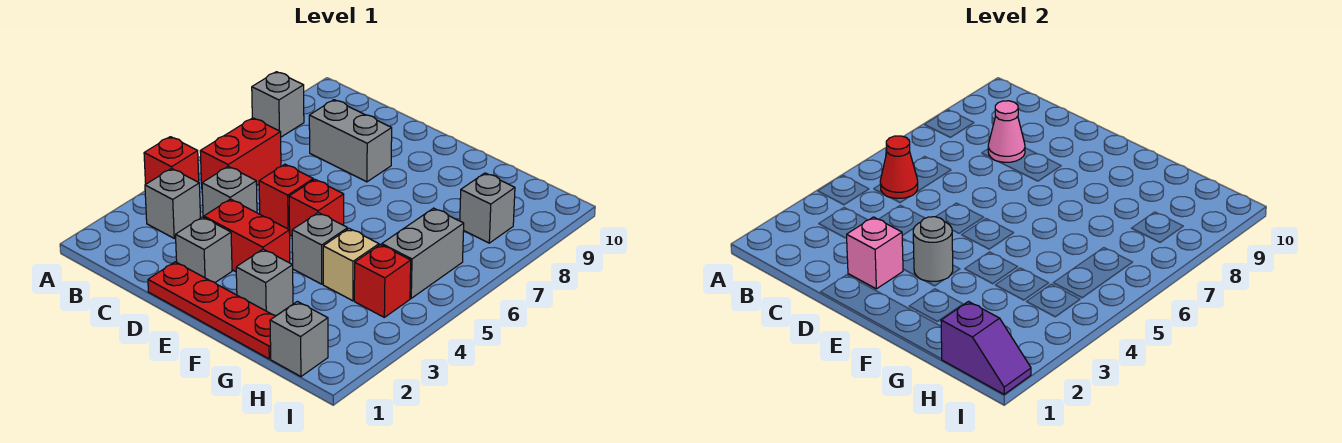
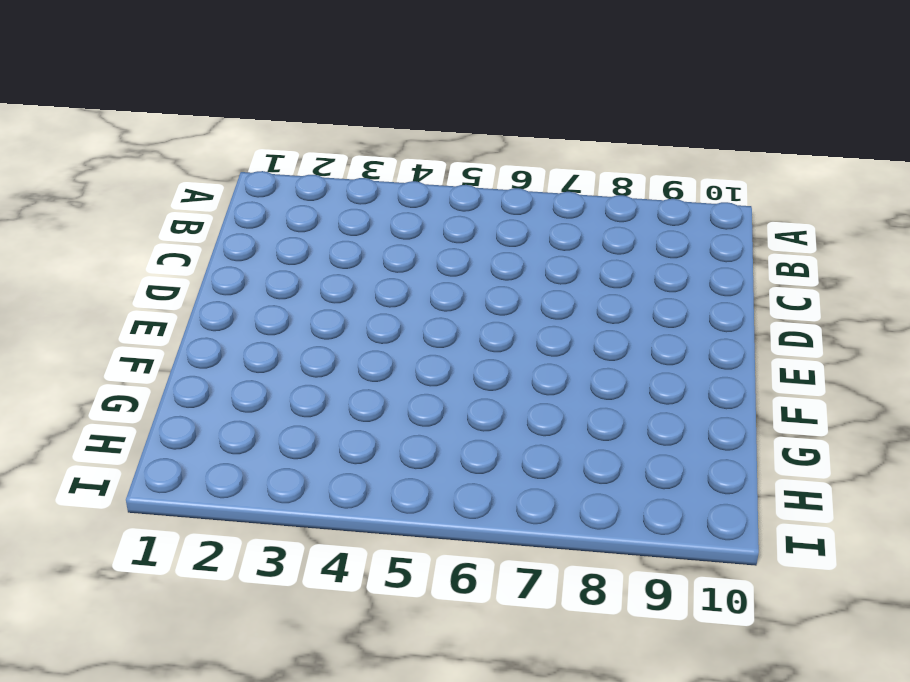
none -> red 1x1 brick [144,137,199,184]
none -> grey 1x1 brick [252,72,304,137]
none -> grey 1x1 brick [145,168,200,238]

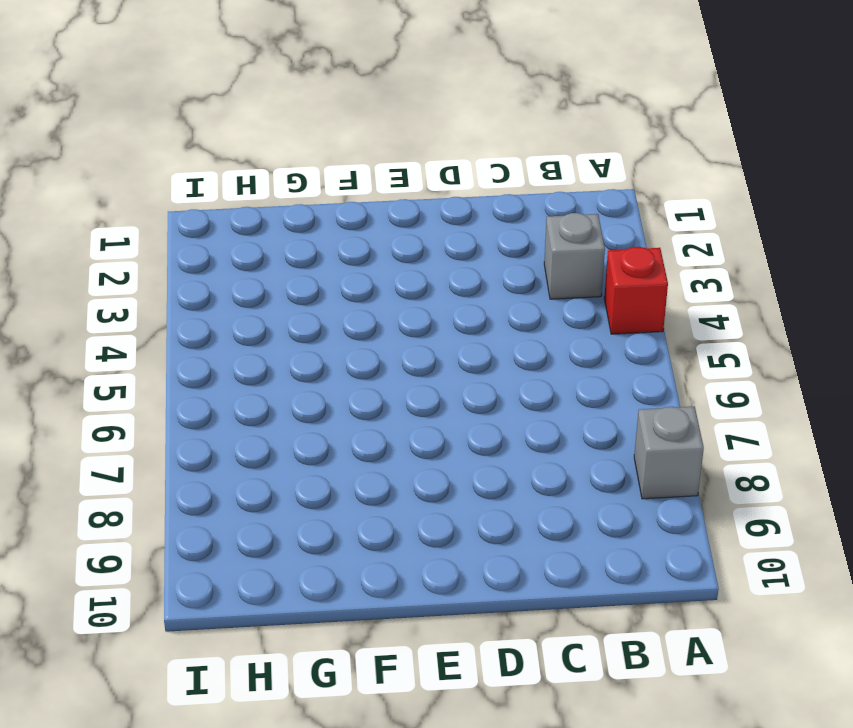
none -> red 1x2 brick [200,118,281,185]
none -> grey 1x1 brick [202,166,257,217]
none -> grey 1x2 brick [309,100,392,182]

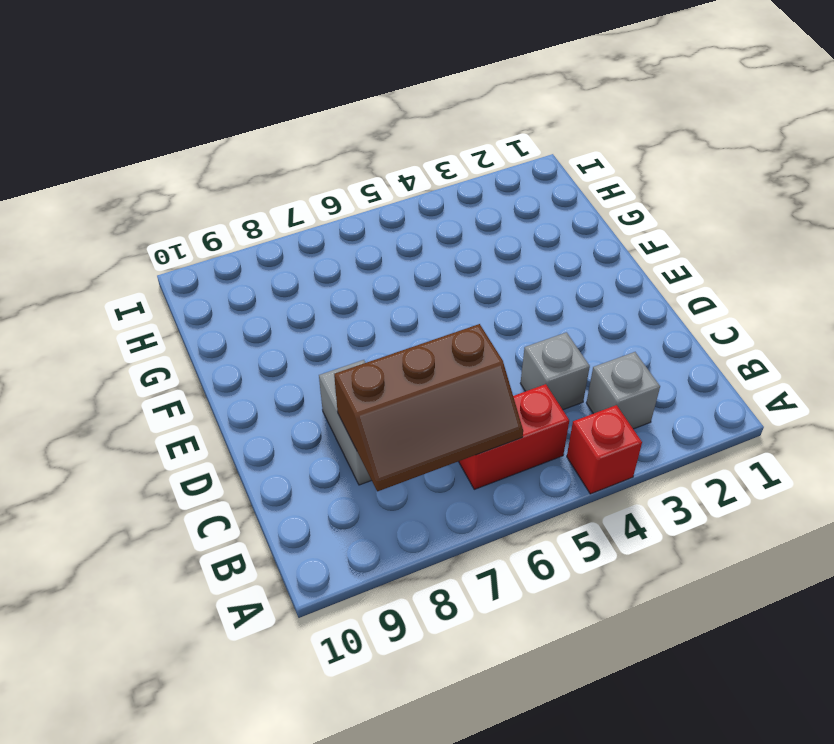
brown 2x3 slope [334,324,523,491] -> pink 1x1 cone [988,101,1025,162]
none -> grey 1x1 brick [252,72,304,137]
none -> red 1x4 plate [148,262,276,359]
none -> grey 1x1 brick [176,217,232,282]

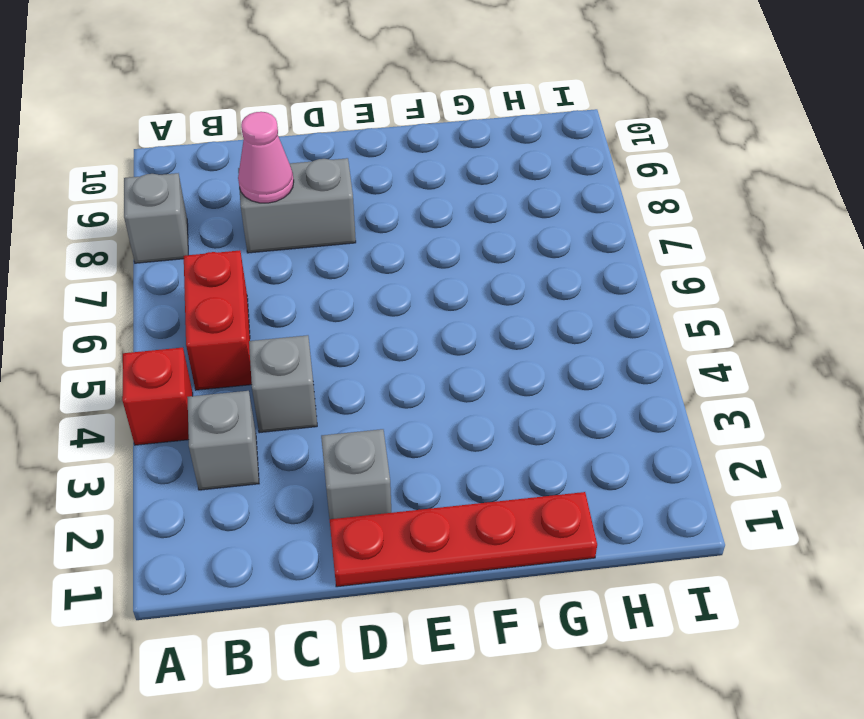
none -> red 1x2 brick [204,199,290,272]
none -> red 1x1 brick [259,164,313,233]
none -> red 1x1 brick [289,179,344,236]

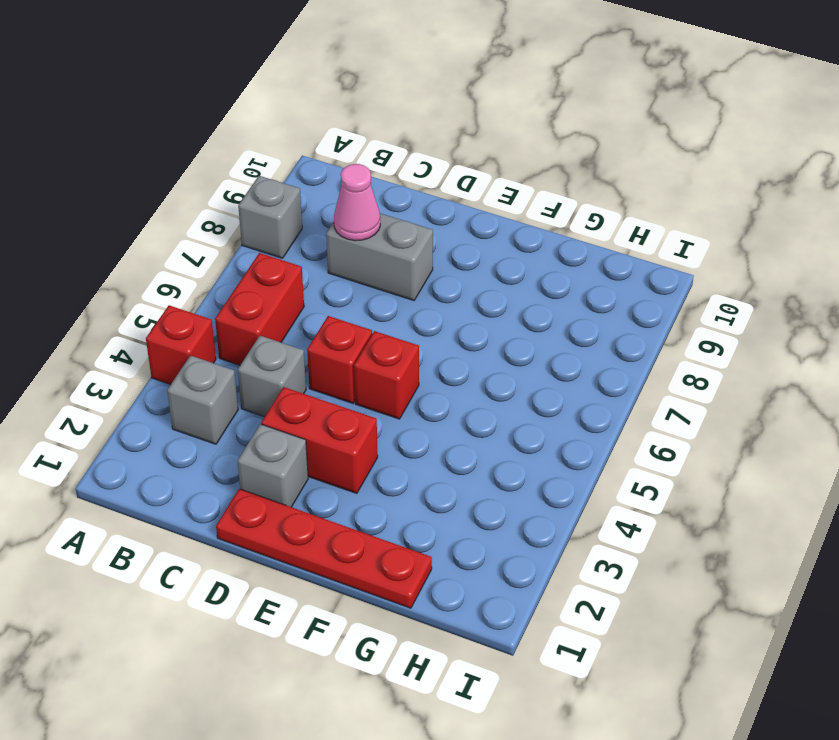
none -> grey 1x1 brick [236,249,293,316]
none -> grey 1x1 brick [292,213,348,284]
none -> tan 1x1 brick [323,229,379,301]

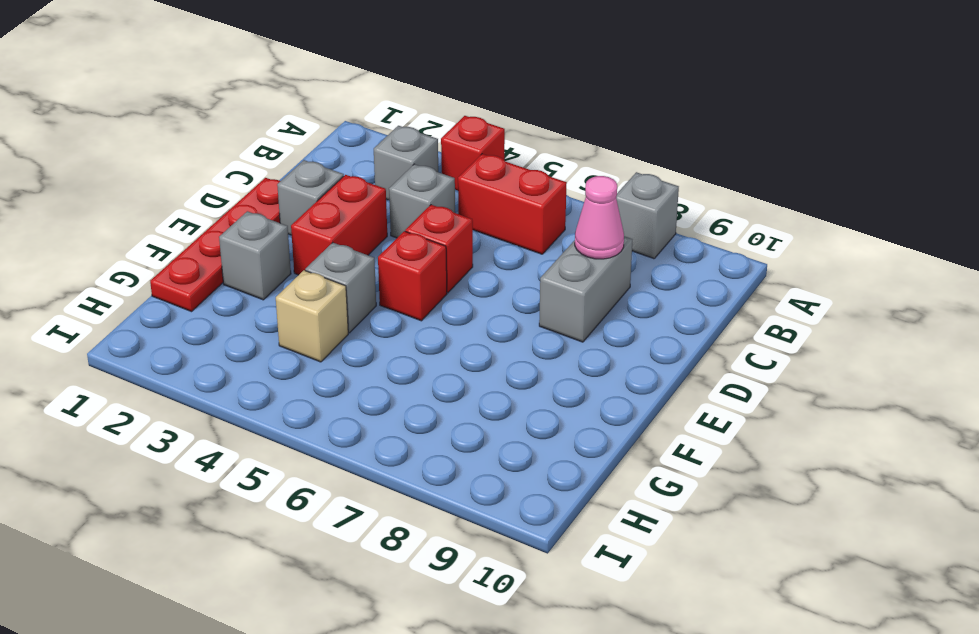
none -> grey 1x1 brick [270,302,328,377]
none -> red 1x1 brick [354,245,411,317]
none -> grey 1x2 brick [382,208,464,298]

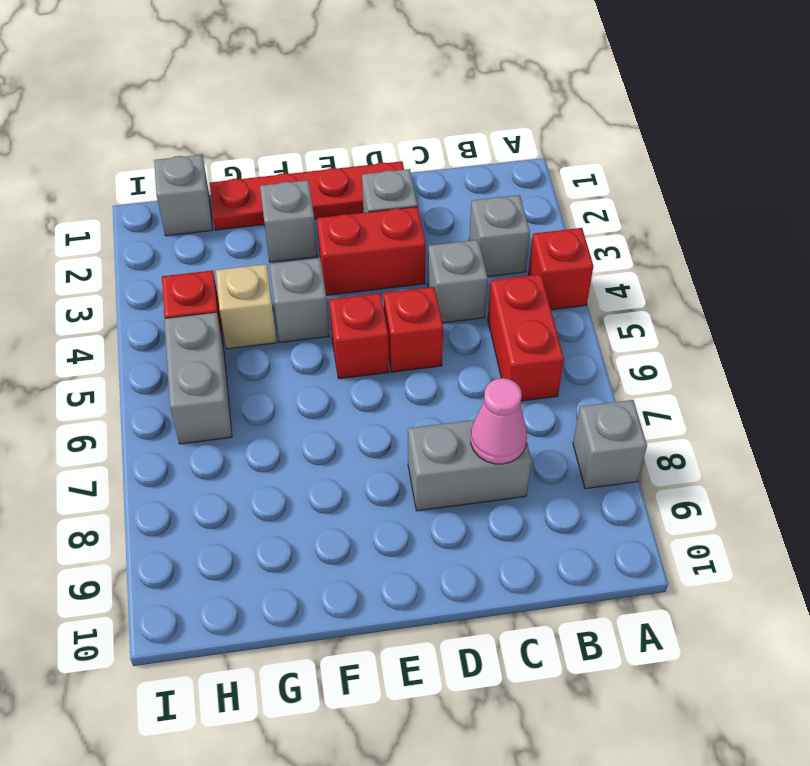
none -> grey 1x1 brick [460,173,515,243]
none -> red 1x1 cone [880,136,918,199]
none -> pink 1x1 brick [847,217,903,289]

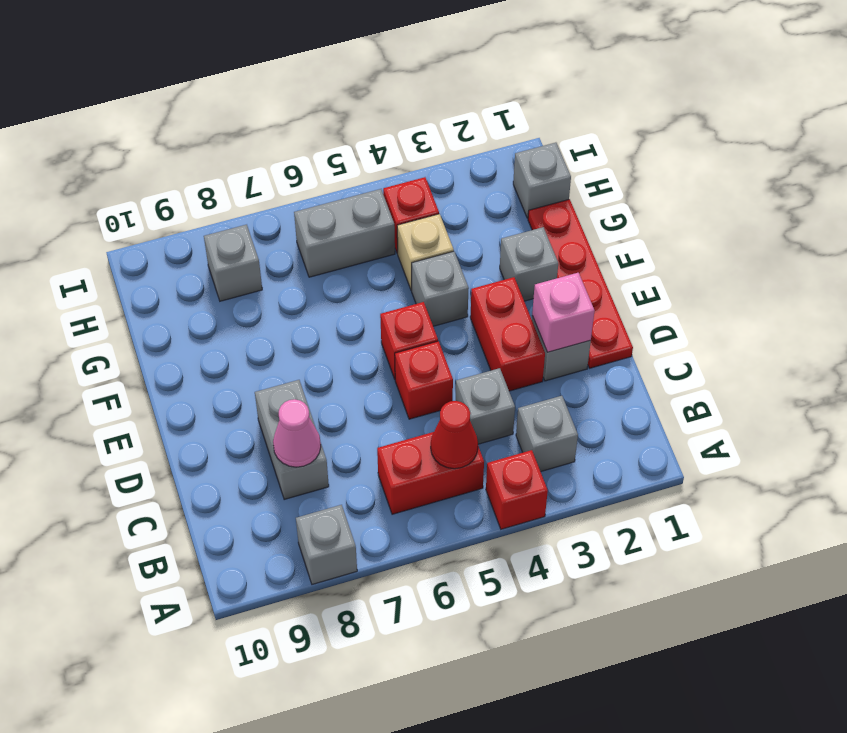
none -> grey 1x1 round brick [913,217,953,282]
none -> purple 1x2 slope [941,302,1031,394]

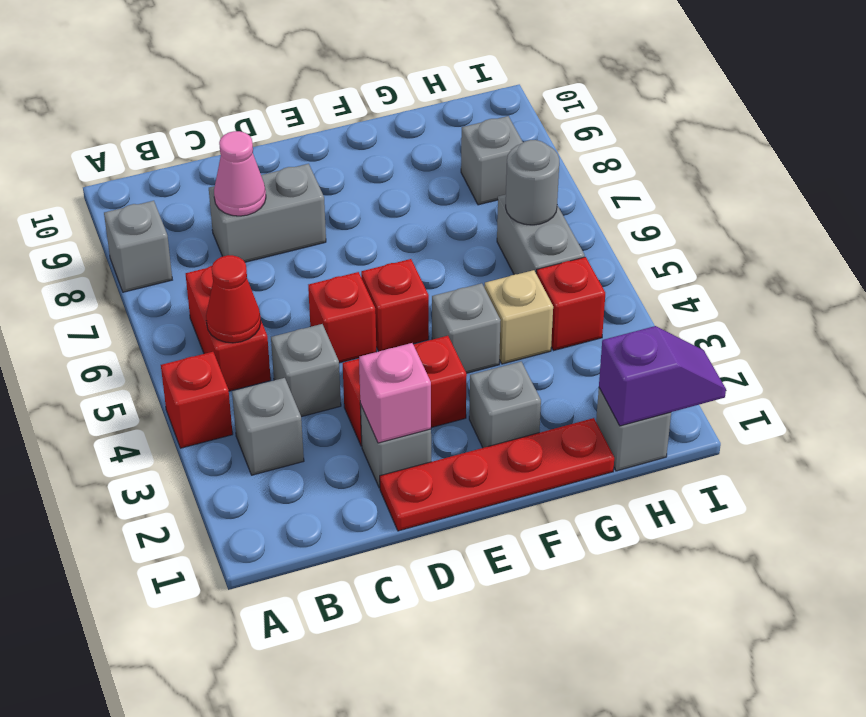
grey 1x1 round brick [506,140,559,225] -> grey 1x1 round brick moved to [913,217,953,282]

